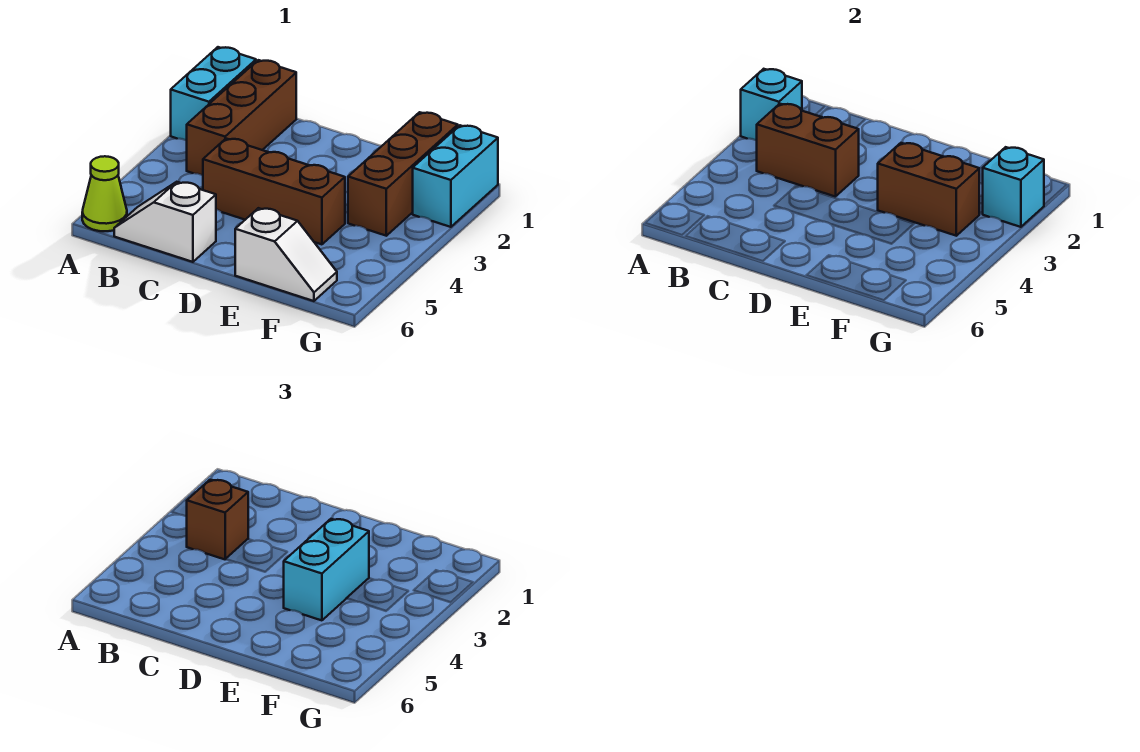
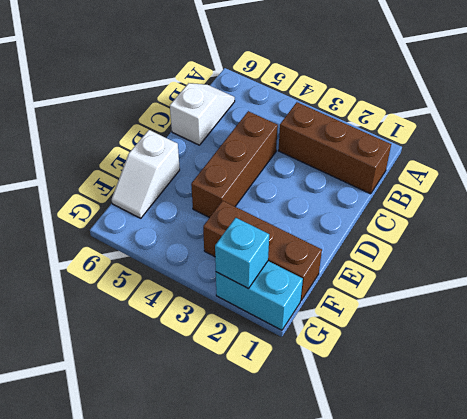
none -> cyan 1x2 brick [171,47,256,140]
none -> lime 1x1 cone [82,156,127,231]
none -> cyan 1x1 brick [741,69,802,140]

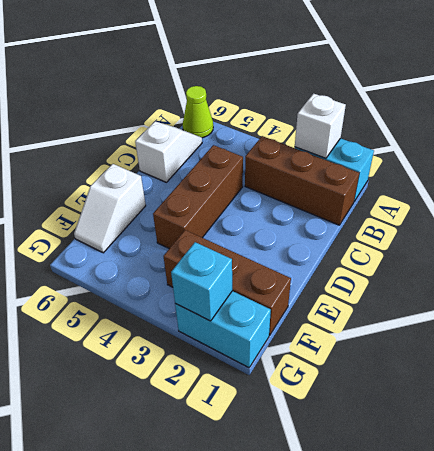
white 1x1 brick [295,94,346,158] -> cyan 1x1 brick [741,69,802,140]
none -> brown 1x2 brick [757,104,859,197]
none -> brown 1x2 brick [878,143,979,236]
none -> brown 1x1 brick [187,480,248,559]

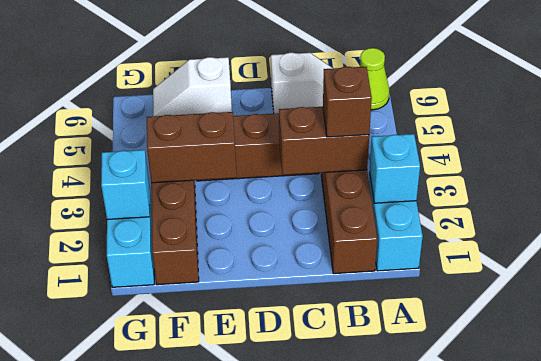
none -> cyan 1x2 brick [284,519,369,620]

